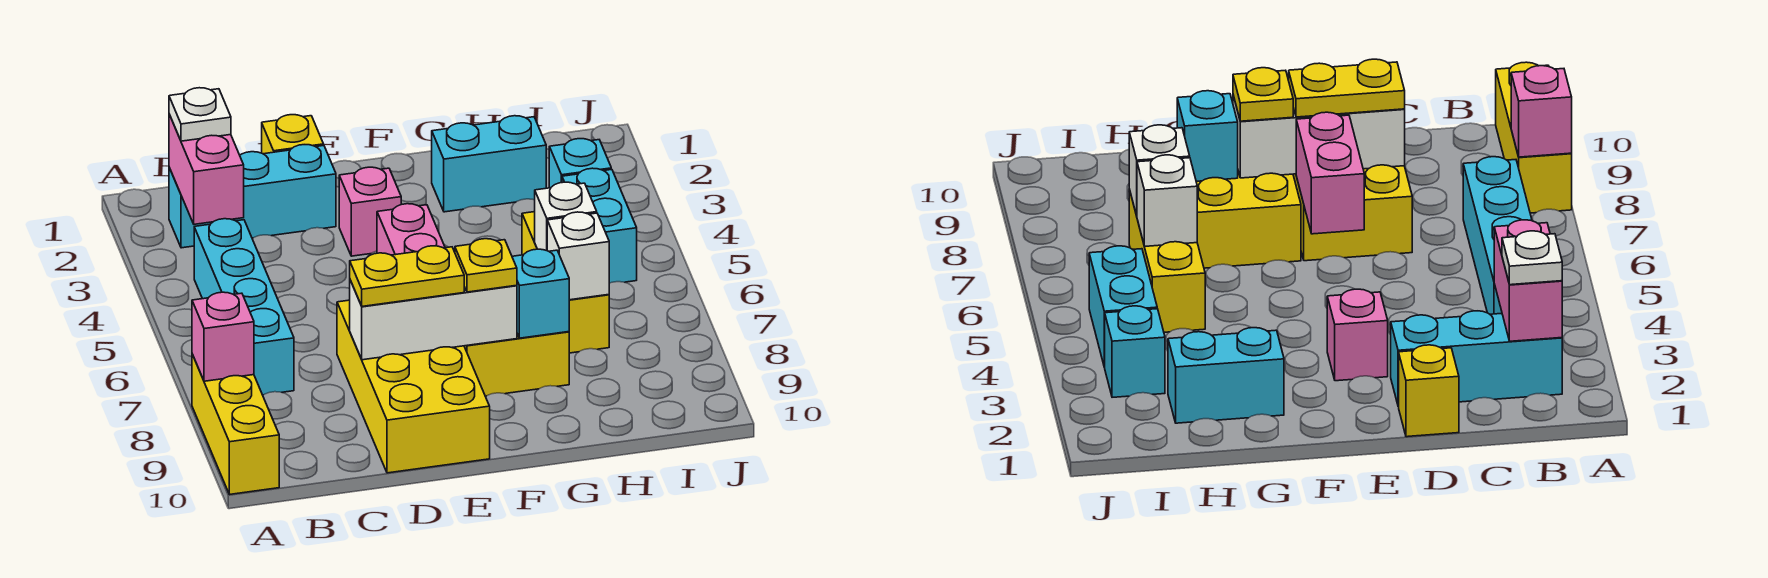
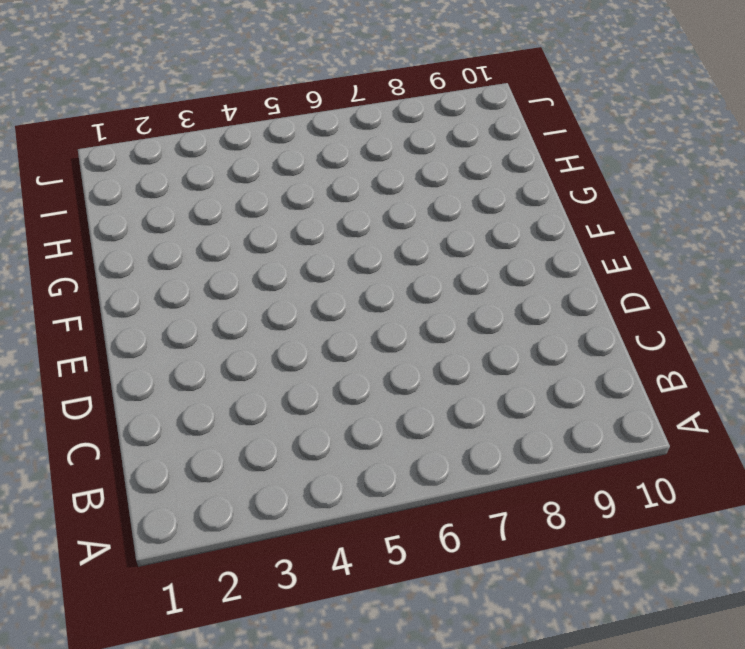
none -> yellow 1x3 brick [192,354,279,494]
none -> cyan 1x3 brick [169,145,336,248]
none -> cyan 1x4 brick [194,219,294,395]

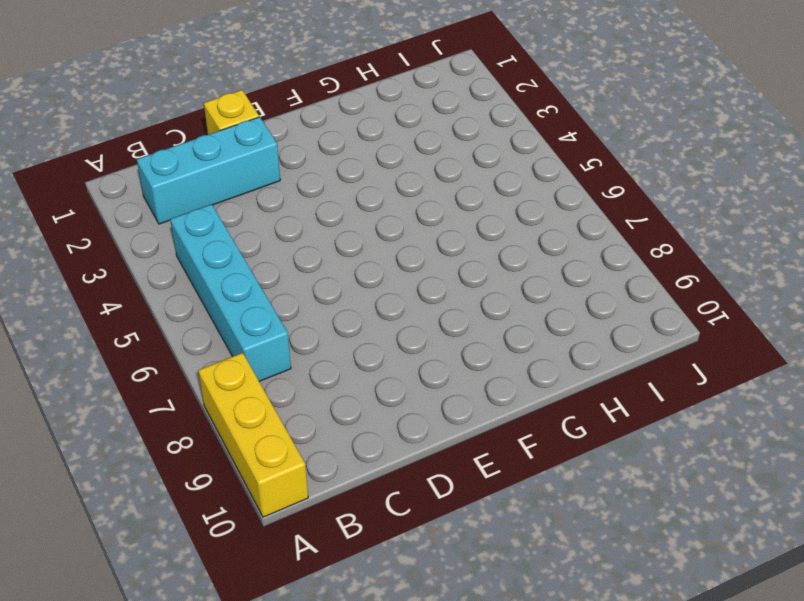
none -> yellow 2x4 brick [337,300,490,473]
none -> pink 1x1 brick [339,167,401,256]
none -> yellow 2x2 brick [464,332,569,396]

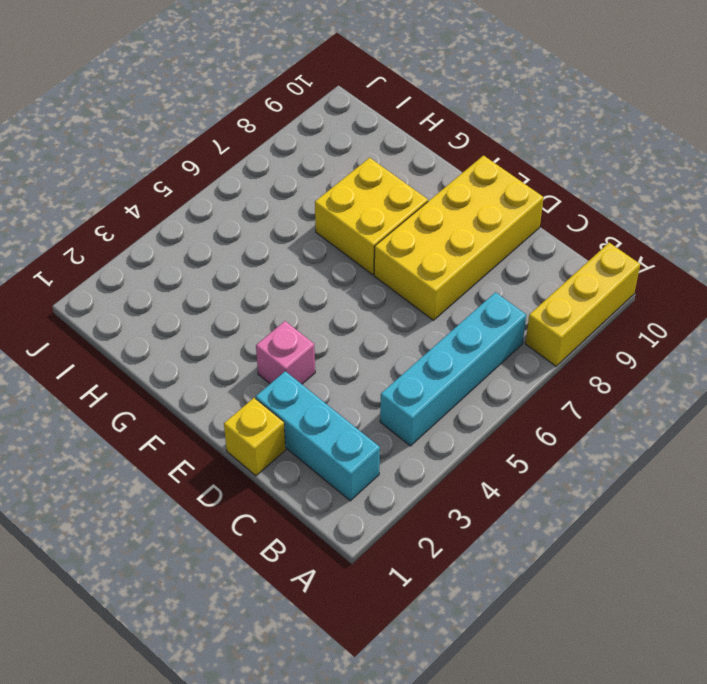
none -> cyan 1x2 brick [432,116,546,212]
none -> yellow 1x3 brick [522,212,609,353]
none -> cyan 1x1 brick [549,139,611,188]

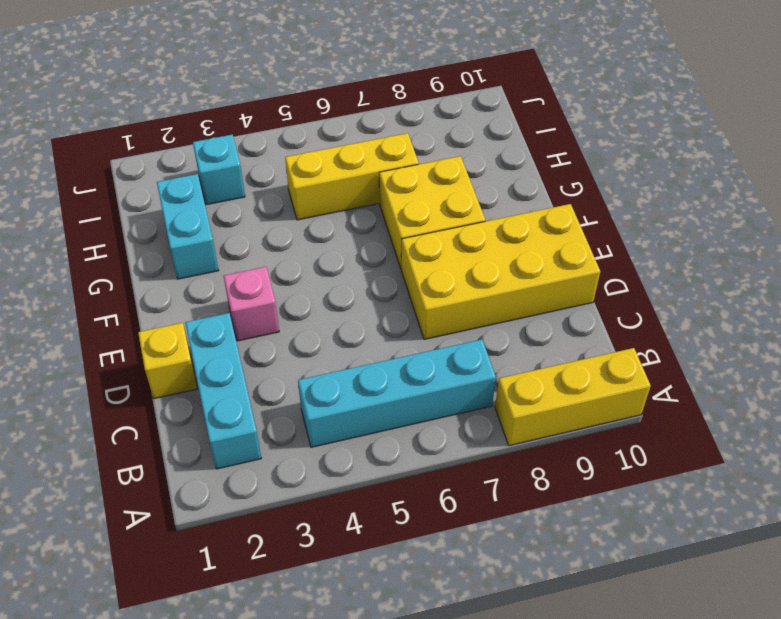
none -> cyan 1x2 brick [562,168,637,283]
none -> pink 1x1 brick [192,292,254,381]
none -> pink 1x2 brick [169,114,244,224]

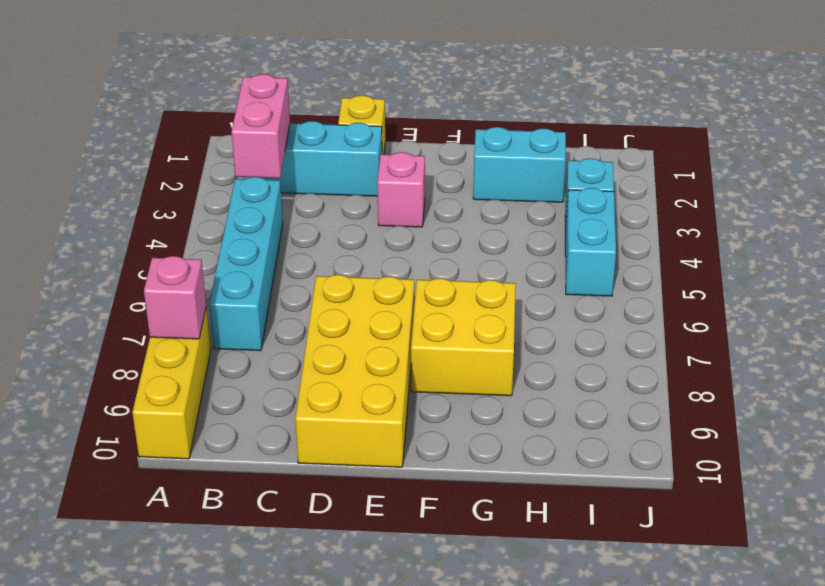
none -> yellow 1x3 brick [522,212,609,353]
none -> white 1x3 brick [350,280,517,360]
none -> pink 1x2 brick [377,204,445,255]

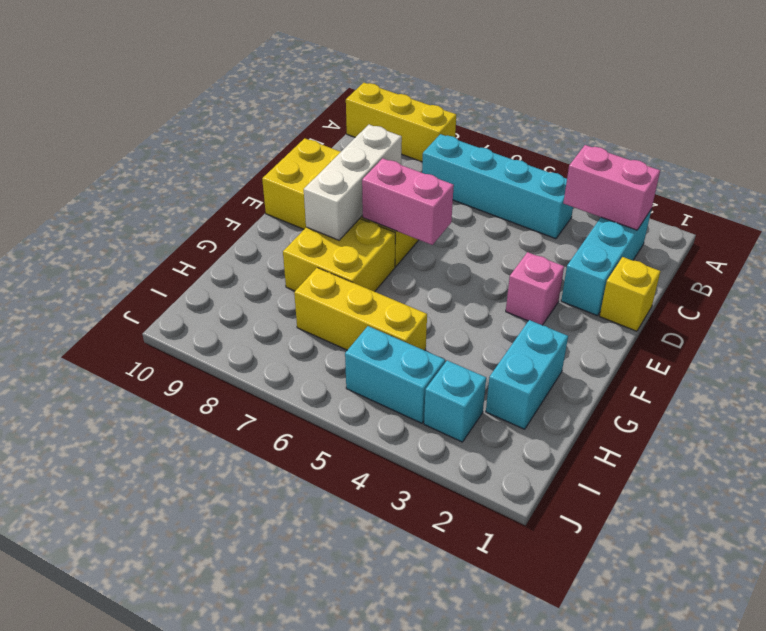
none -> pink 1x1 brick [192,292,254,381]
none -> cyan 1x1 brick [512,249,569,338]
none -> white 1x1 brick [535,182,597,251]

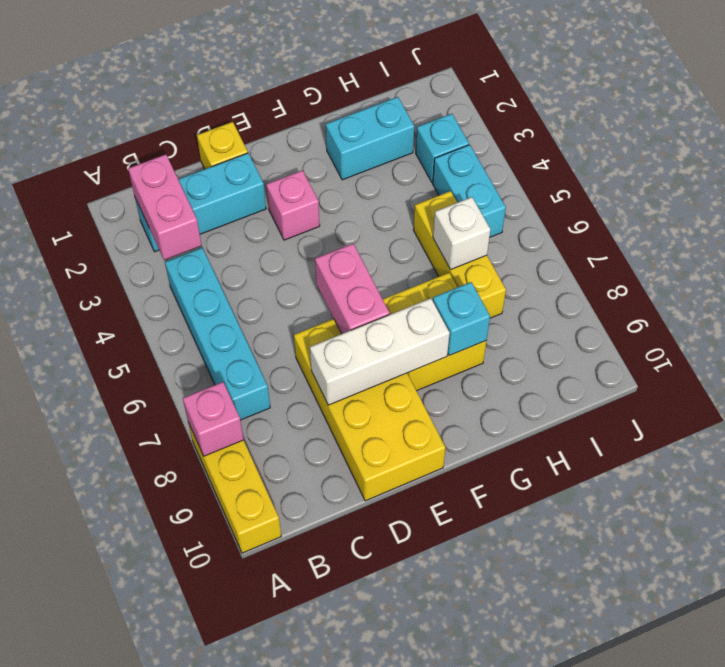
none -> white 1x1 brick [547,212,609,300]
none -> white 1x1 plate [169,88,231,141]
none -> yellow 1x2 plate [350,246,464,306]

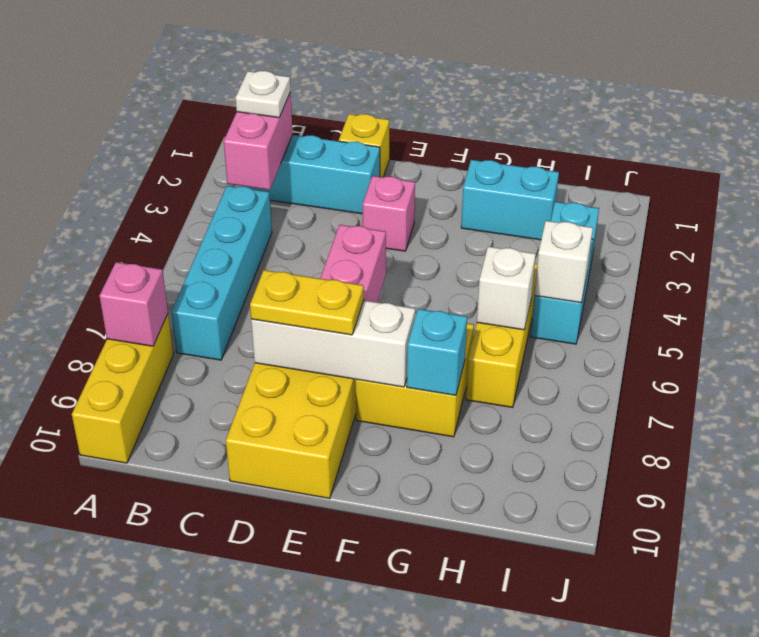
white 1x1 brick [534,221,593,303] -> white 1x1 brick moved to [547,212,609,300]
none -> yellow 1x1 plate [455,239,517,292]

